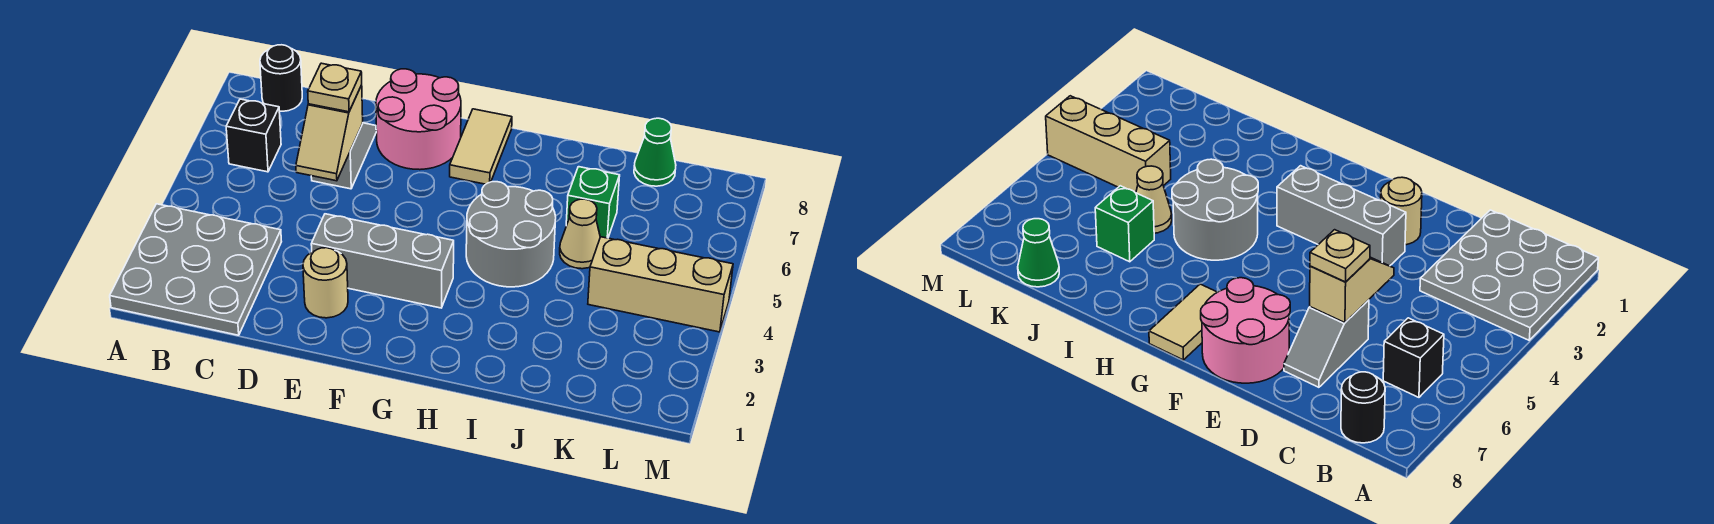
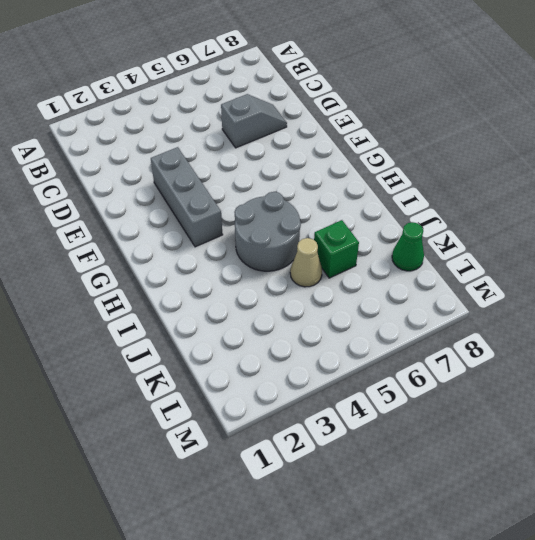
none -> grey 3x3 plate [110,204,282,335]
none -> black 1x1 brick [226,99,281,172]
none -> black 1x1 round brick [260,45,302,111]

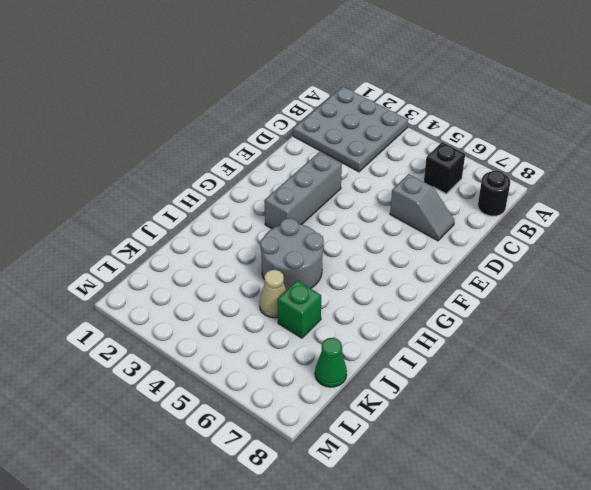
none -> tan 1x1 round brick [303,248,348,318]
none -> pink 2x2 round brick [376,69,461,170]
none -> tan 1x2 tile [450,109,512,184]

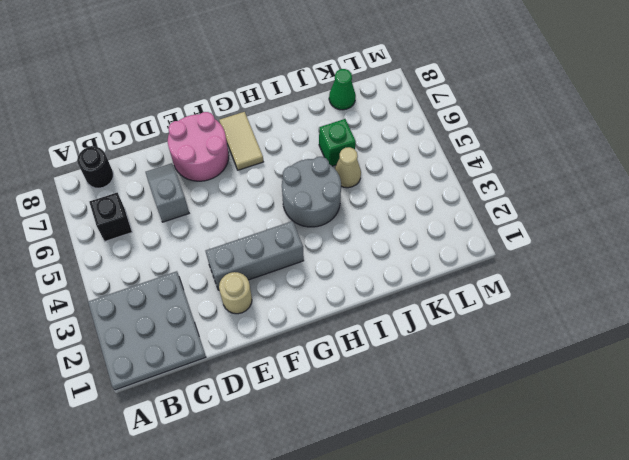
none -> tan 1x3 brick [588,237,733,332]
none -> tan 1x2 slope [296,85,363,181]
none -> tan 1x1 plate [308,63,362,112]

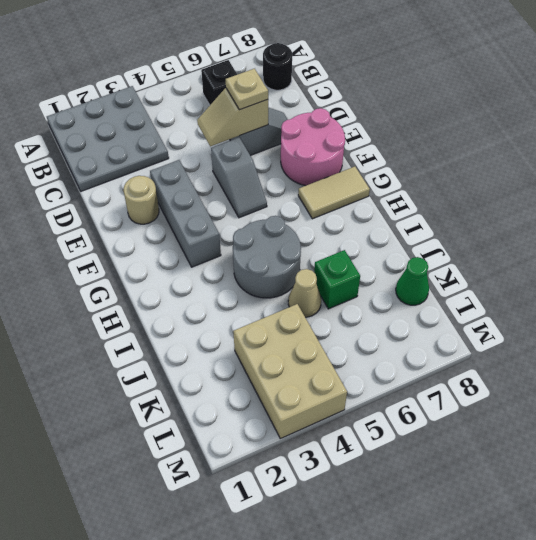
grey 1x2 slope [211,137,267,218] -> none
tan 2x3 brick [233,304,347,439] -> tan 1x3 brick [588,237,733,332]

